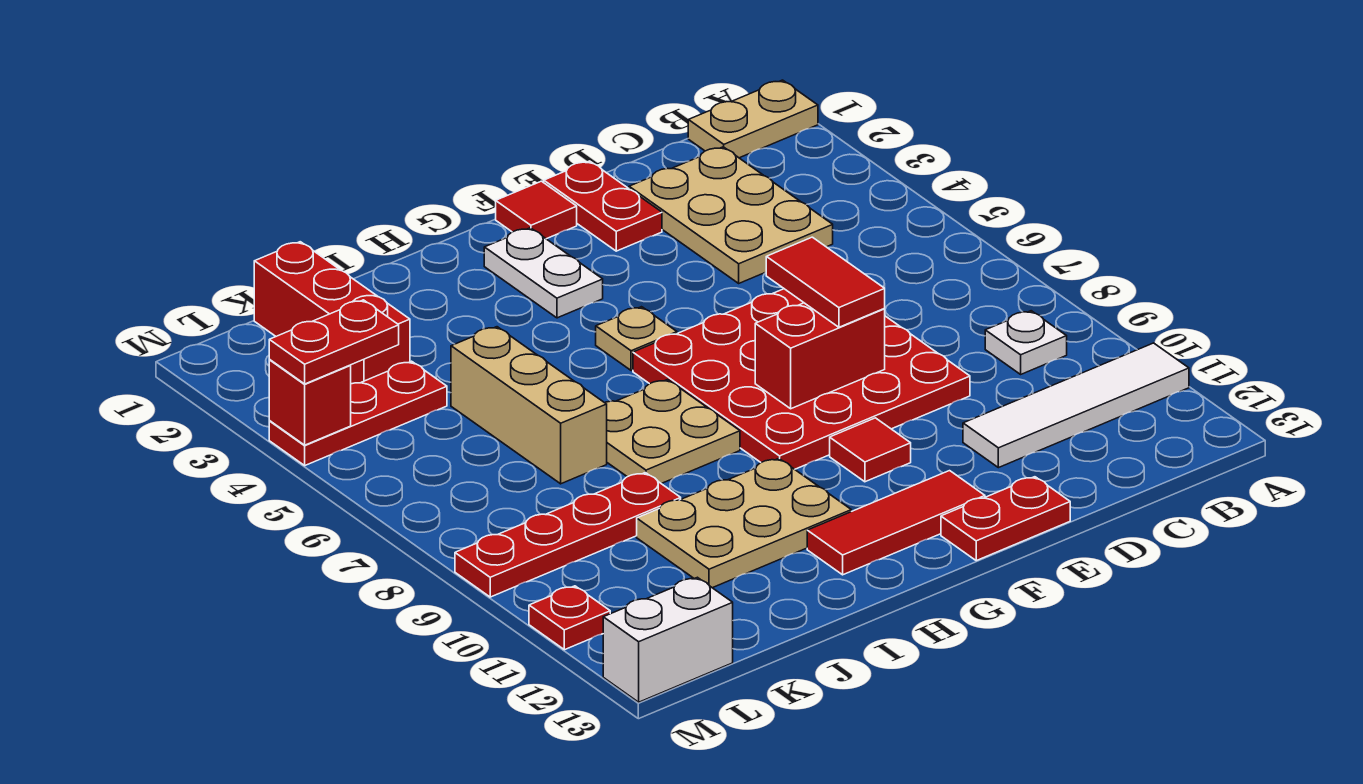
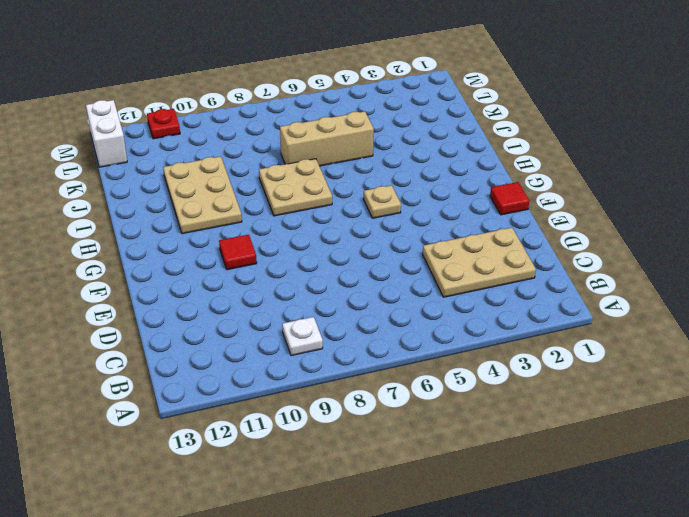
none -> tan 1x2 plate [688,80,818,158]
none -> white 1x4 tile [963,343,1189,468]
none -> red 4x4 plate [633,289,970,469]

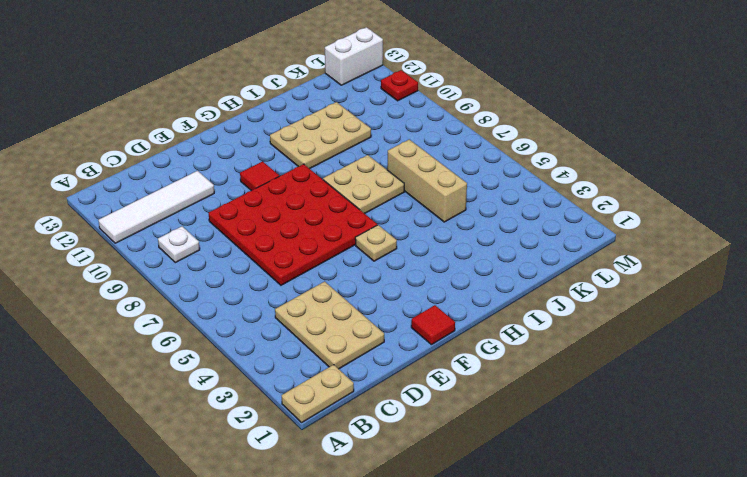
none -> red 1x2 plate [544,161,662,251]
none -> red 1x2 plate [941,477,1070,561]
none -> red 1x3 tile [807,471,985,575]

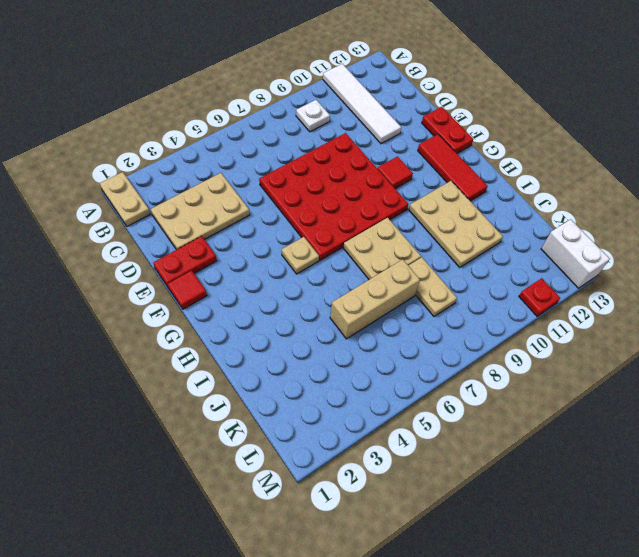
tan 1x2 plate [408,257,457,316] -> none
none -> white 1x2 plate [484,228,603,318]
none -> red 1x4 plate [455,473,681,597]
none -> red 1x3 brick [254,242,410,384]

